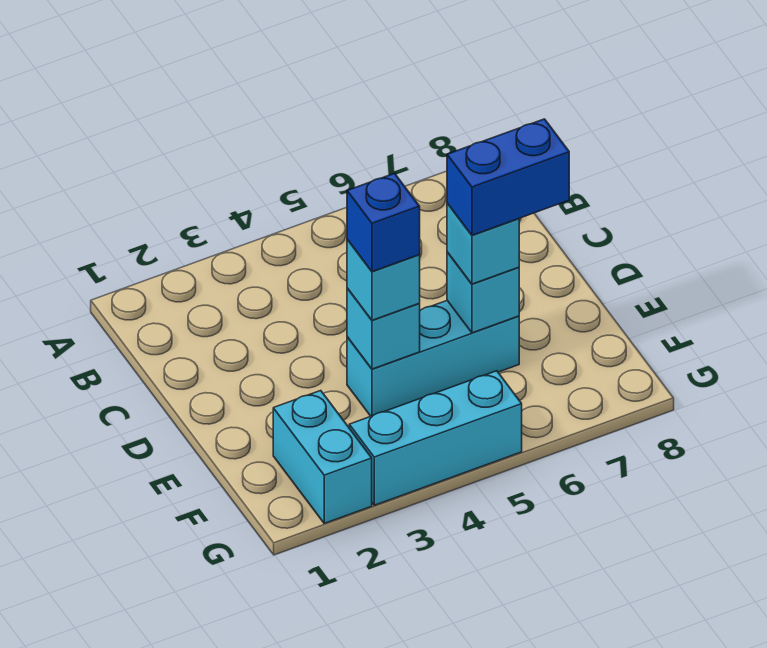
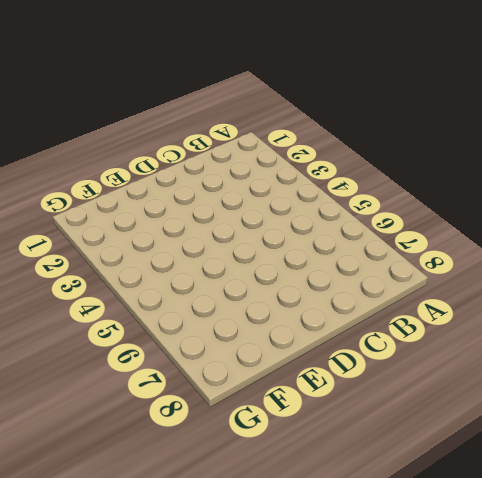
none -> cyan 1x3 brick [347,301,519,416]
none -> cyan 1x2 brick [273,391,372,523]

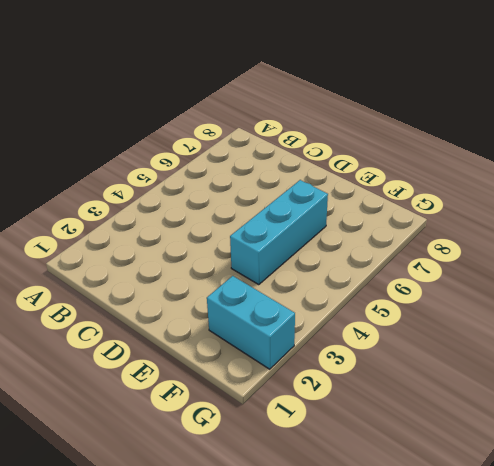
none -> cyan 1x3 brick [349,371,522,505]
none -> cyan 1x1 brick [347,288,420,369]

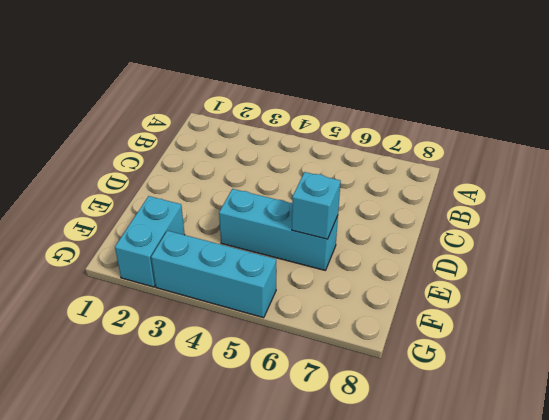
none -> cyan 1x1 brick [347,288,420,369]
none -> cyan 1x1 brick [347,240,420,320]

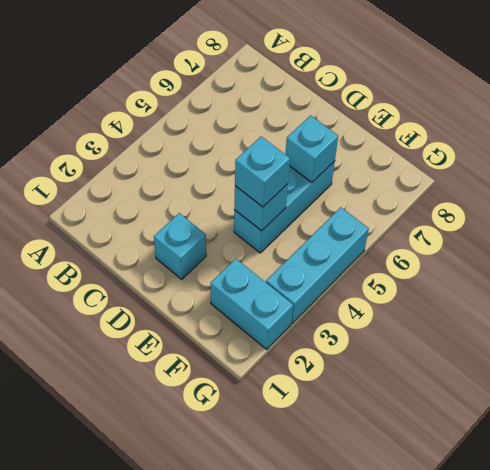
cyan 1x1 brick [154,213,206,279] -> cyan 1x1 brick moved to [447,203,519,284]
none -> blue 1x1 brick [347,173,420,272]
none -> blue 1x2 brick [447,119,569,235]

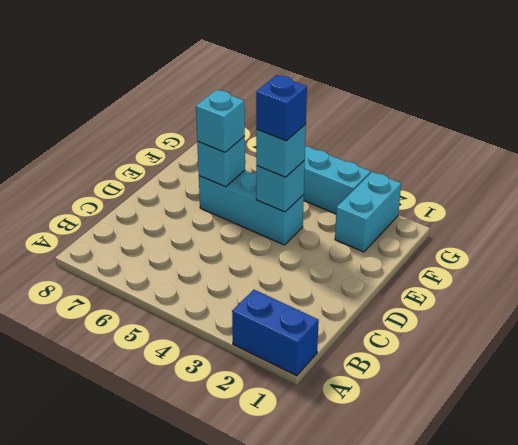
blue 1x2 brick [232,290,319,376] -> blue 1x2 brick moved to [447,119,569,235]

